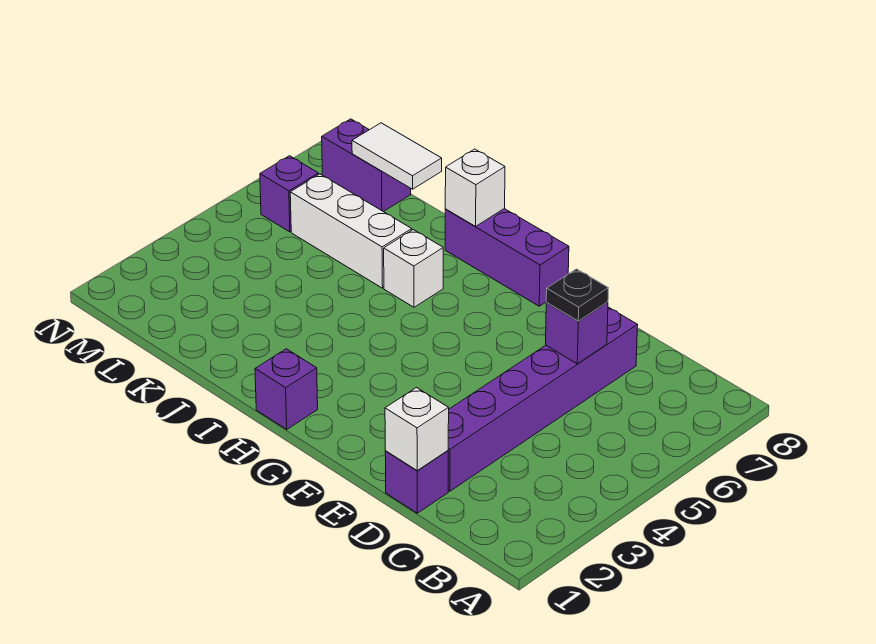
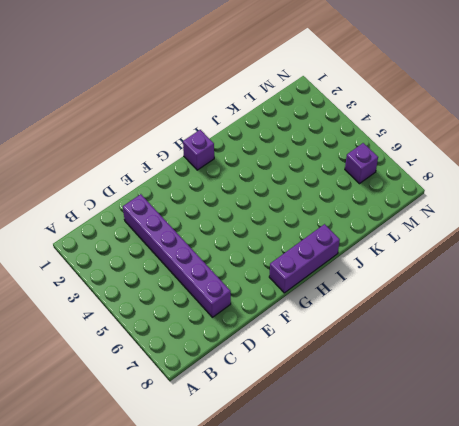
none -> purple 1x1 brick [385,451,448,513]
none -> white 1x1 brick [384,230,443,307]
none -> white 1x3 brick [290,174,412,288]

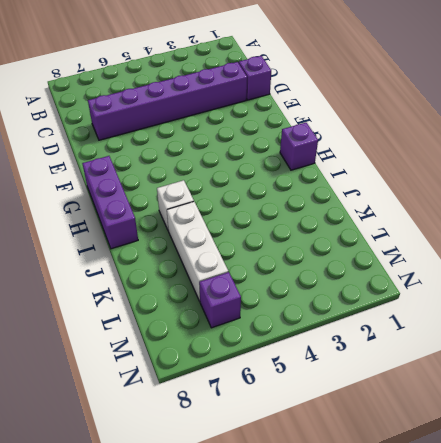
none -> purple 1x2 brick [322,119,411,212]
none -> white 1x1 brick [385,388,449,470]
none -> purple 1x1 brick [546,302,608,364]

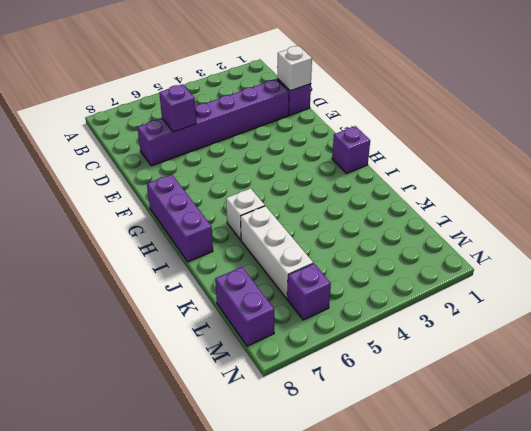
none -> white 1x1 brick [445,149,505,227]
none -> white 1x2 tile [352,123,442,189]
none -> black 1x1 plate [546,269,608,321]

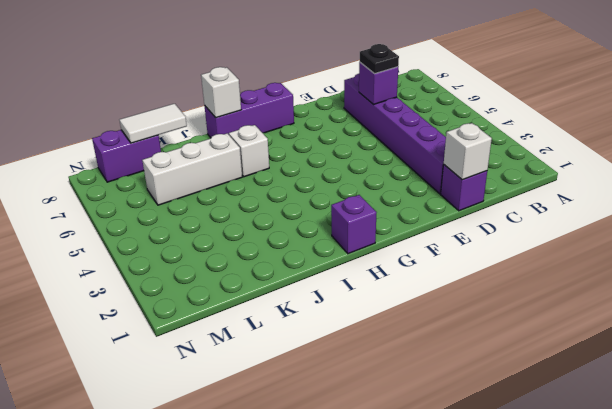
none -> purple 1x1 brick [260,156,319,232]

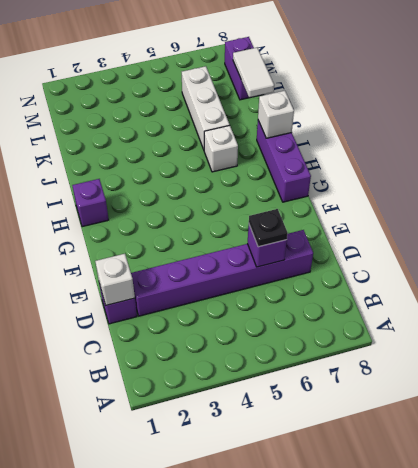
none -> purple 1x1 brick [260,156,319,232]

